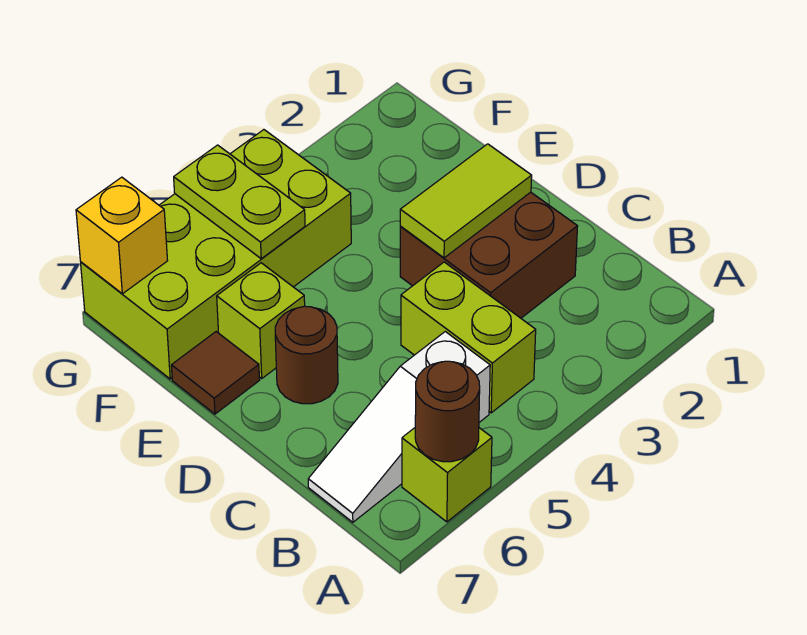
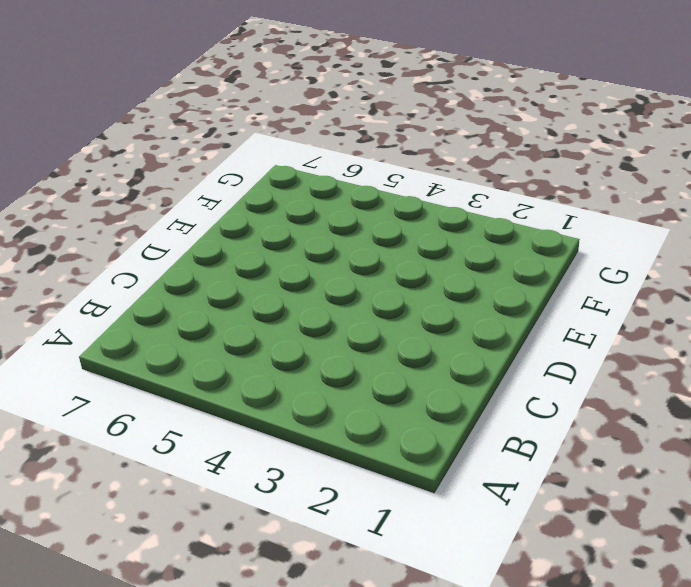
none -> lime 1x1 brick [402,428,492,522]
none -> lime 1x2 brick [401,262,536,413]
none -> white 1x3 slope [308,332,490,522]

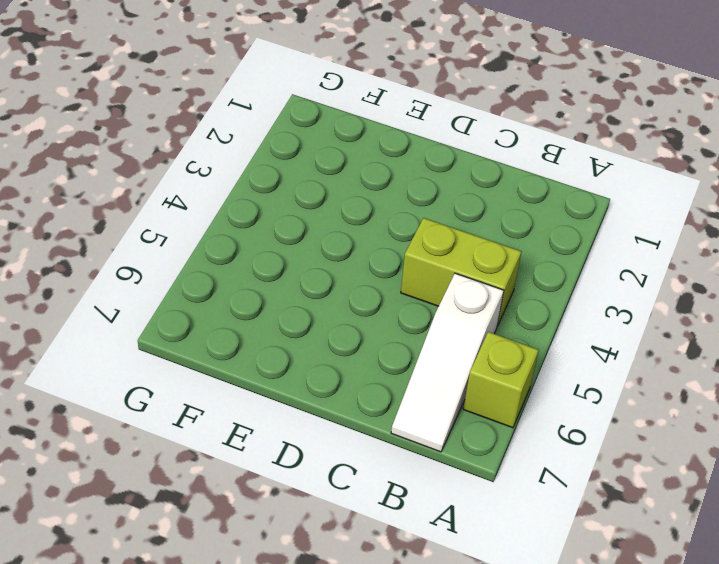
none -> brown 2x2 brick [400,192,578,318]
none -> brown 1x1 round brick [275,306,338,404]
none -> lime 1x1 brick [217,263,305,378]

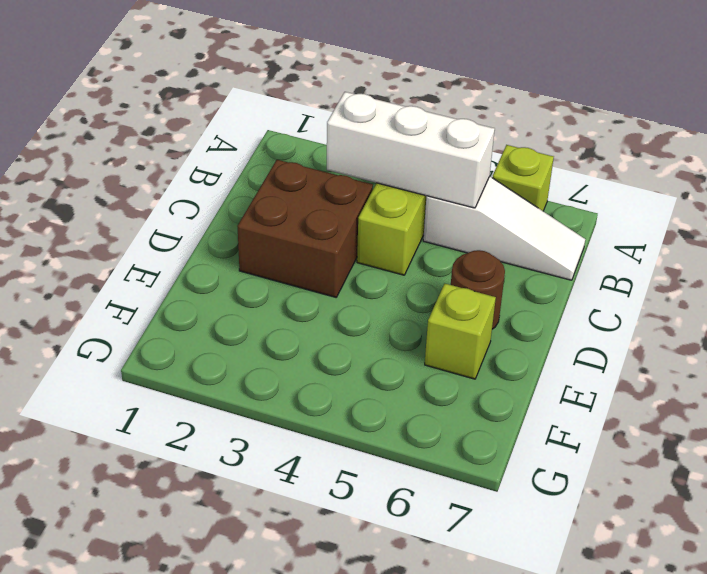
white 1x3 brick [327,92,495,208] -> none
none -> brown 1x1 tile [171,332,259,414]
none -> lime 2x4 brick [81,130,351,379]
none -> brown 1x1 round brick [415,361,480,462]

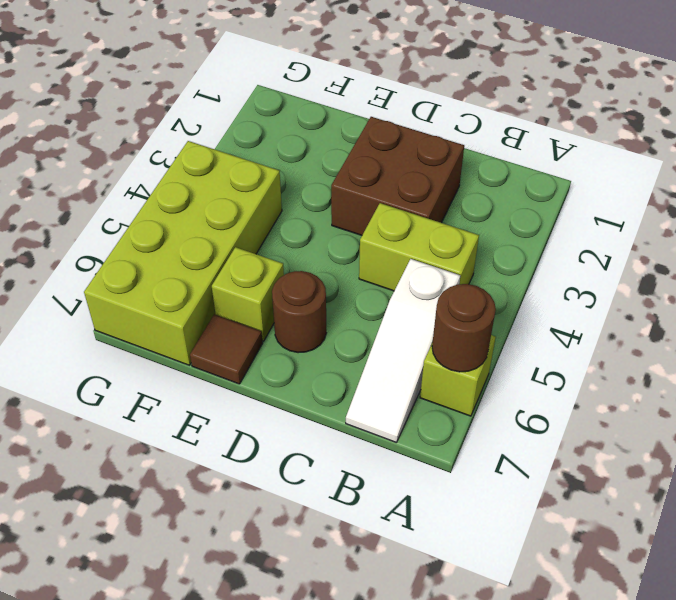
none -> lime 1x2 tile [400,144,532,258]
none -> lime 1x2 plate [174,145,305,259]
none -> yellow 1x1 brick [76,177,168,294]

